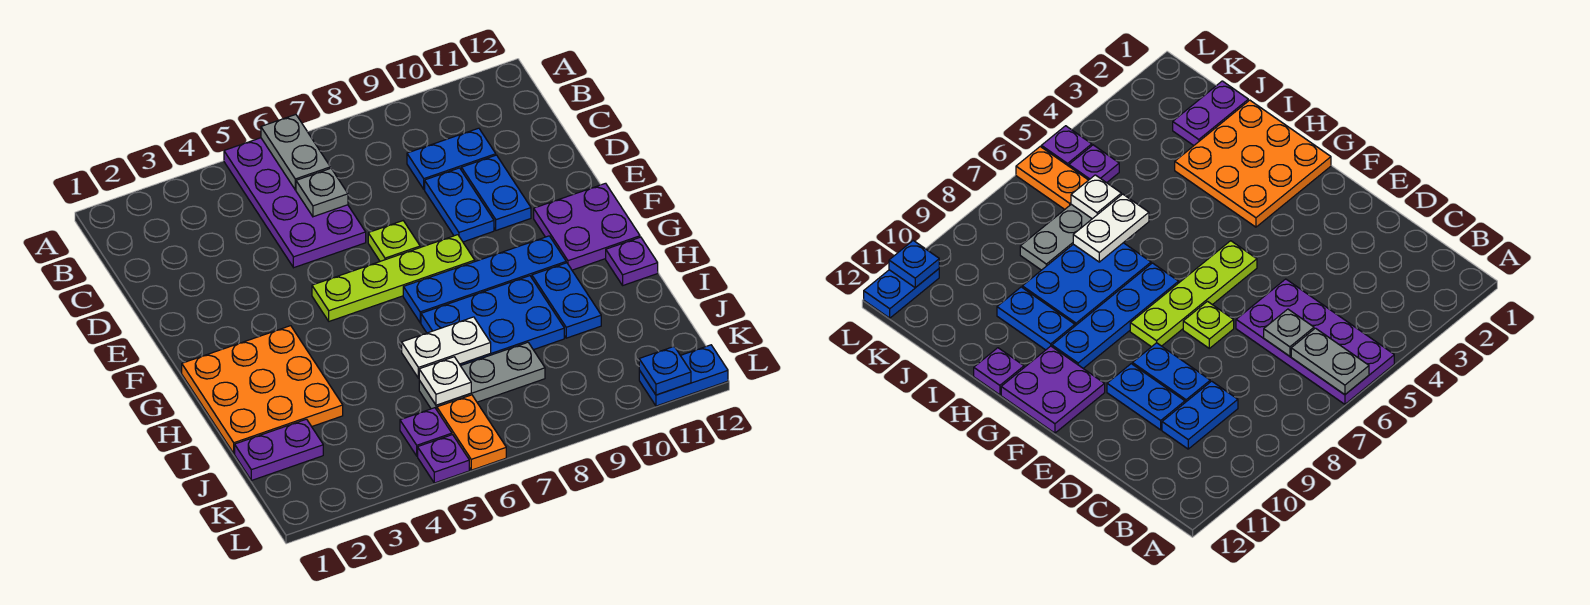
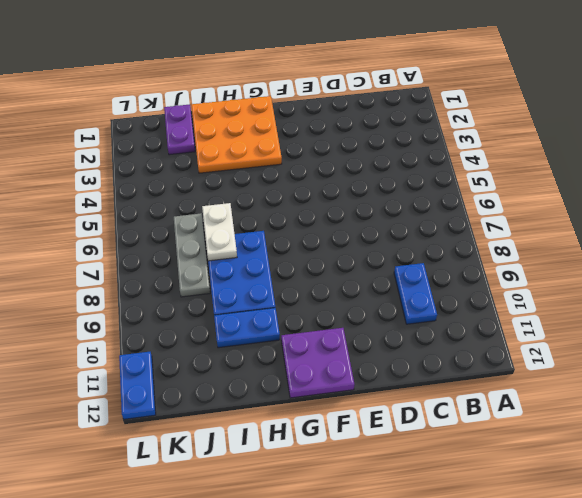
none -> purple 2x4 plate [224,138,366,268]
none -> blue 1x2 plate [425,168,494,242]
none -> blue 1x2 plate [461,155,531,230]

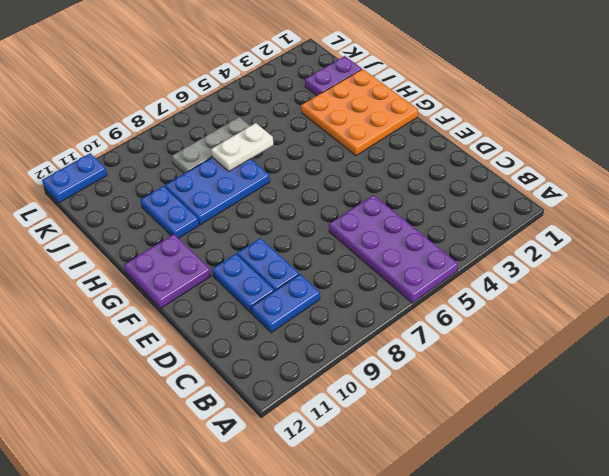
none -> lime 1x1 plate [368,221,420,261]
none -> lime 1x4 plate [312,235,475,321]
none -> blue 1x4 plate [403,236,566,323]

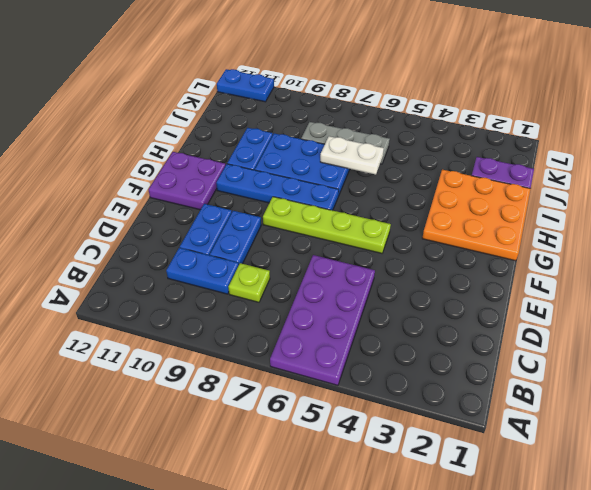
lime 1x1 plate [229,263,270,302] -> lime 1x1 plate moved to [368,221,420,261]
none -> purple 1x1 plate [606,237,658,285]
none -> purple 1x1 plate [400,408,452,456]
none -> orange 1x2 plate [437,395,506,470]

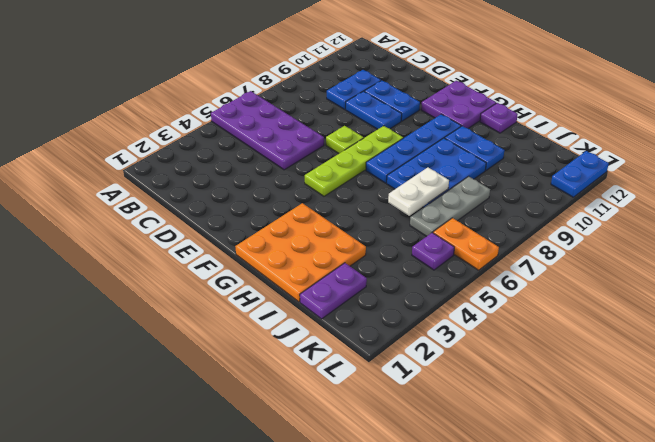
none -> purple 1x1 plate [418,435,469,483]
none -> grey 1x2 plate [261,115,330,190]
none -> grey 1x1 plate [296,168,348,217]

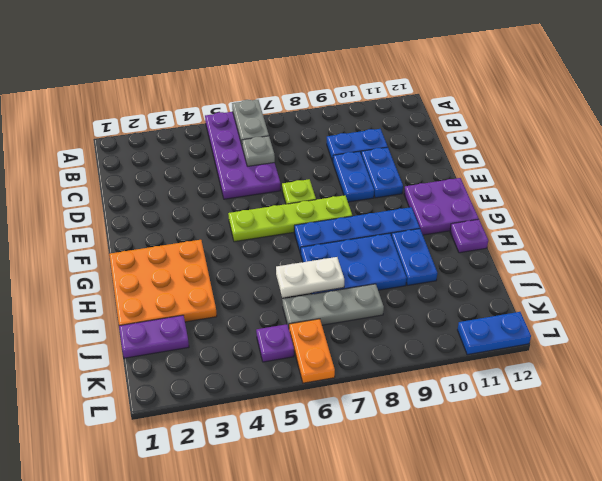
none -> purple 1x1 plate [418,435,469,483]
none -> white 1x1 plate [419,357,471,405]
none -> blue 1x1 plate [639,347,691,395]

